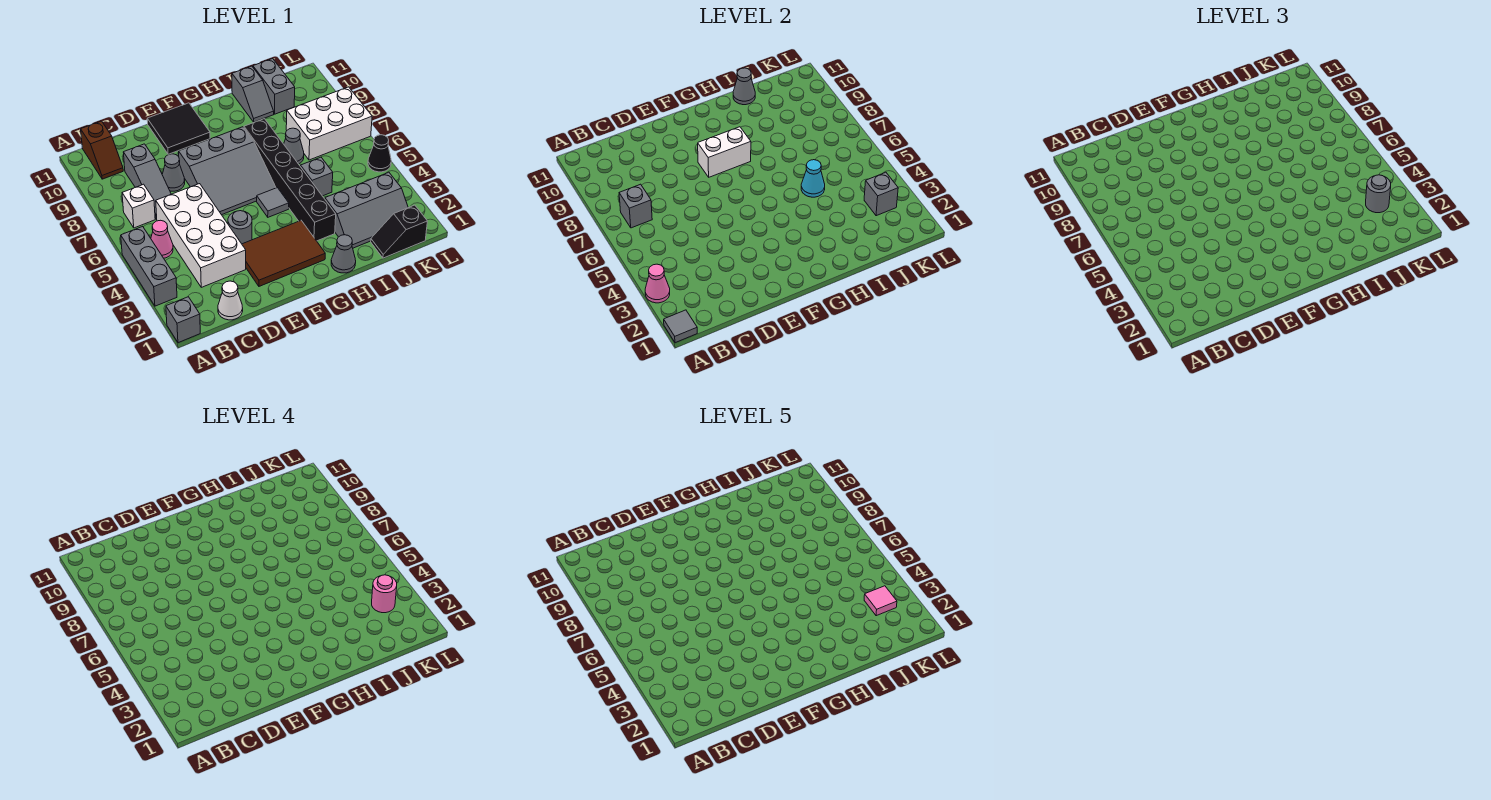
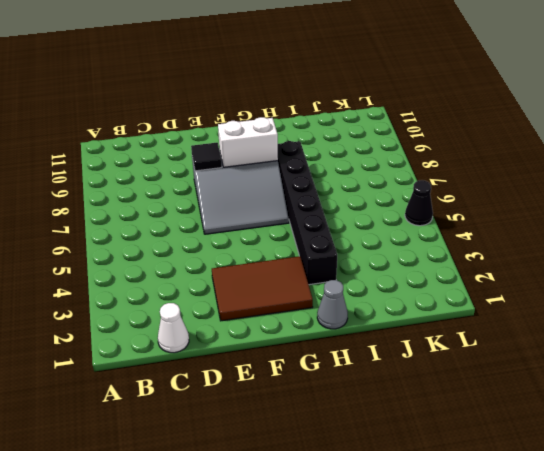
black 1x1 tile [191,143,222,171] -> none
none -> grey 1x1 brick [166,297,200,343]
none -> grey 1x3 brick [121,226,177,306]
none -> pink 1x1 cone [151,220,173,258]
none -> white 1x1 brick [122,184,155,228]

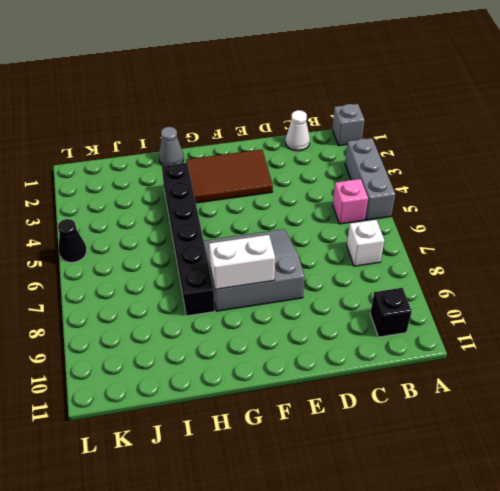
pink 1x1 brick [333,179,368,224] -> pink 1x1 cone [151,220,173,258]
black 1x1 brick [370,288,412,337] -> brown 1x2 slope [81,121,123,179]
none -> white 2x4 brick [156,184,246,287]
none -> grey 1x3 slope [123,144,171,219]
none -> grey 1x1 cone [162,154,185,191]
none -> grey 1x1 round brick [228,211,252,244]

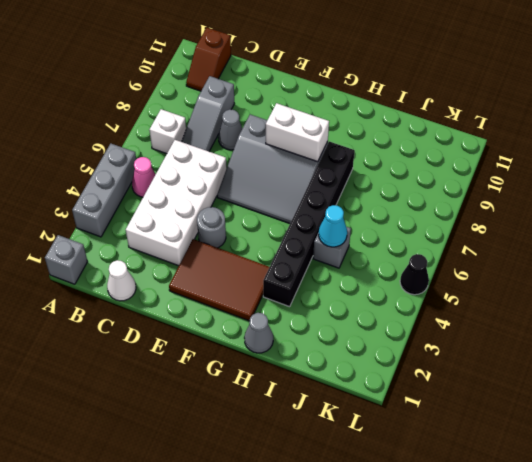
none -> black 2x2 tile [147,103,210,154]
none -> grey 1x1 tile [257,188,289,217]
none -> grey 2x3 slope [325,172,408,248]
none -> grey 1x1 cone [284,128,304,164]

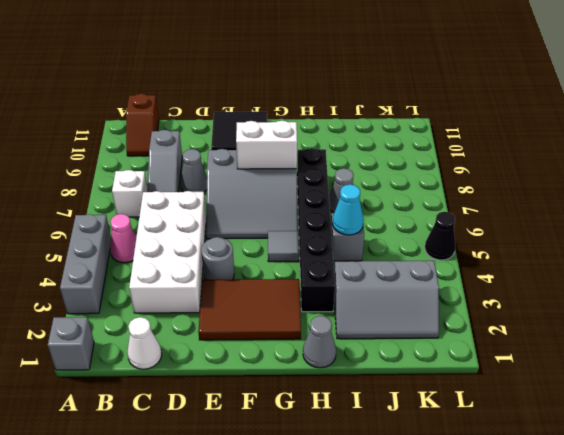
none -> grey 1x2 slope [232,66,274,122]
none -> black 1x2 slope [371,205,427,258]
none -> white 2x3 brick [286,87,372,160]
none -> grey 1x2 brick [253,59,295,114]

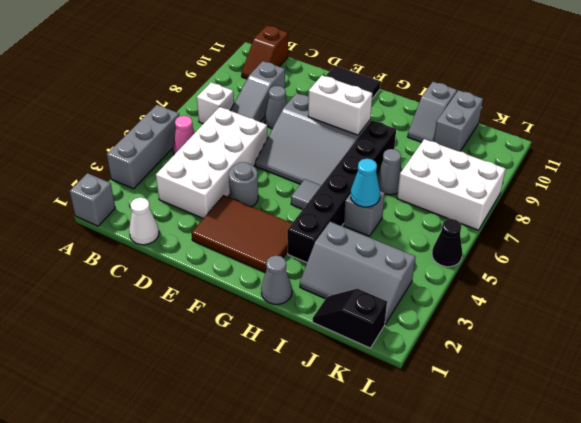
none -> grey 1x1 tile [664,310,697,343]
none -> pink 1x1 cone [645,264,670,303]
none -> grey 1x1 brick [619,184,652,228]
none -> grey 1x1 cone [733,68,755,105]

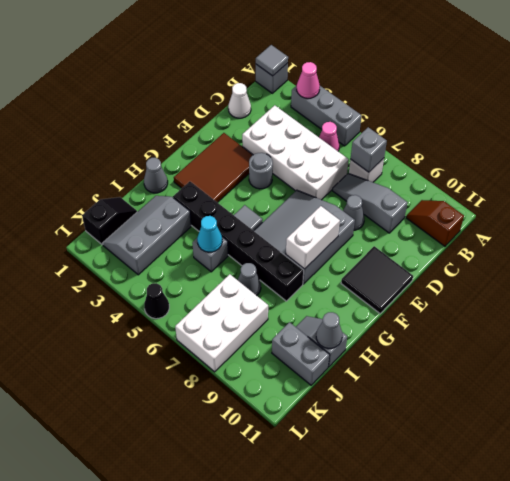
none -> grey 1x1 brick [864,172,898,216]
none -> grey 1x1 round brick [1366,175,1391,213]
none -> pink 1x1 round brick [372,575,397,613]
none -> pink 1x1 tile [864,586,897,616]

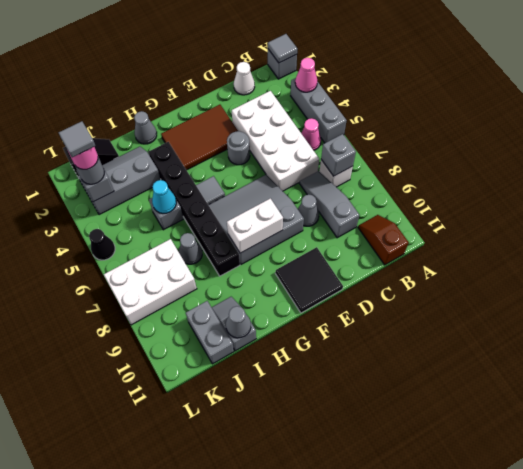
grey 1x1 tile [59,121,96,157] -> pink 1x1 tile [864,586,897,616]

